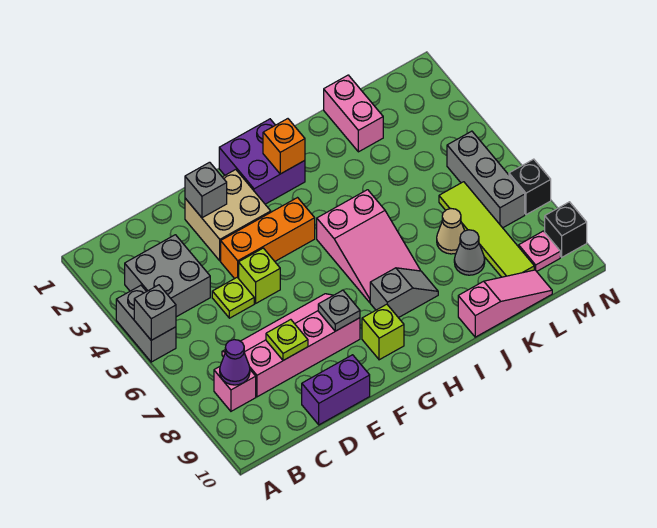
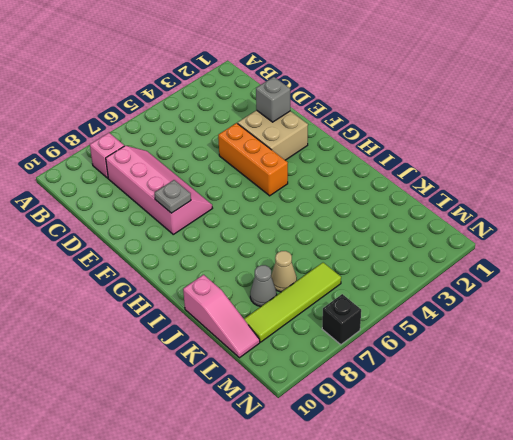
none -> grey 1x2 brick [116,285,176,362]
none -> grey 2x2 brick [125,235,210,317]
none -> lime 1x1 plate [212,277,254,318]

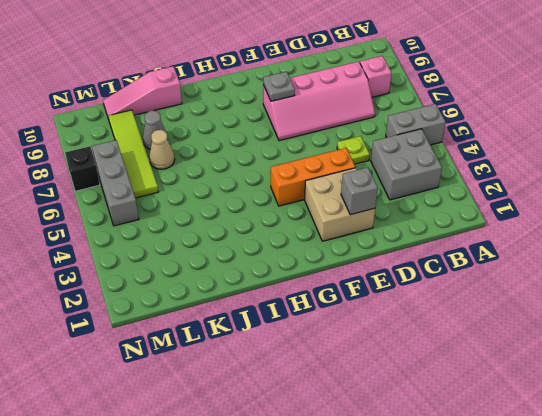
grey 1x2 brick [386,104,446,145] -> grey 1x2 brick turned to [116,285,176,362]
none -> purple 1x2 brick [302,355,370,425]
none -> lime 1x1 brick [239,248,280,303]
none -> purple 2x2 brick [219,119,305,204]

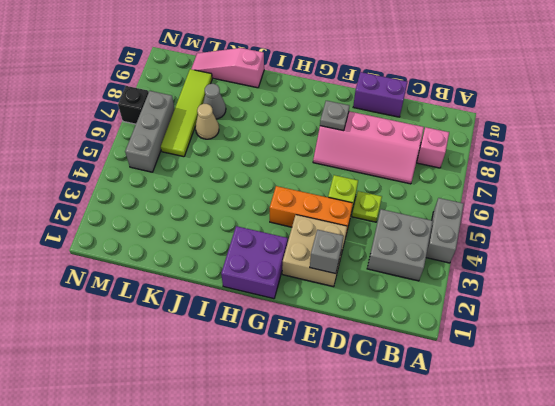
none -> lime 1x1 brick [362,304,404,360]
none -> pink 2x3 slope [317,190,420,302]
none -> grey 1x2 slope [370,268,438,318]

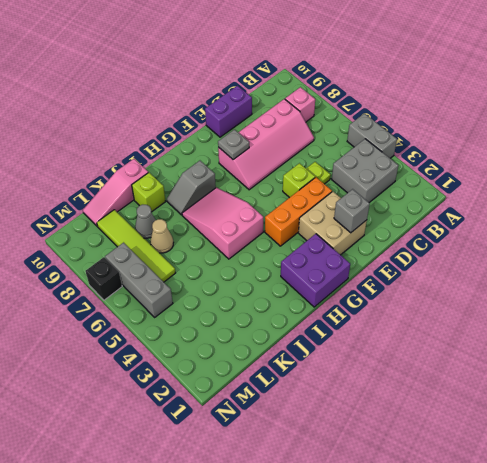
lime 1x1 brick [132,173,166,212] -> lime 1x1 brick moved to [362,304,404,360]
none -> pink 1x2 brick [324,75,383,152]
none -> pink 1x1 plate [519,231,560,271]
none -> black 1x1 brick [545,202,587,257]

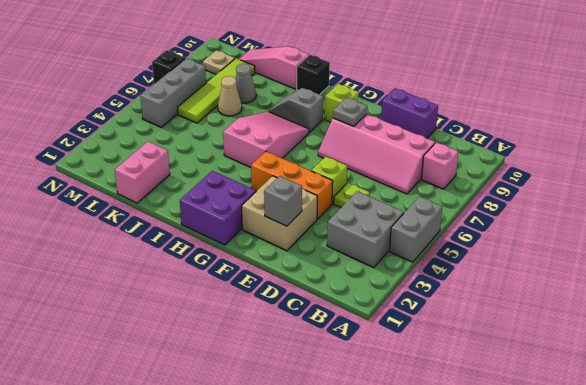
black 1x1 brick [297,55,330,95] -> black 1x1 brick moved to [545,202,587,257]
tan 1x1 plate [203,50,235,74] -> pink 1x1 plate [519,231,560,271]
none -> grey 1x1 brick [134,285,176,340]
none -> purple 1x1 cone [220,340,250,385]
none -> lime 1x1 plate [266,320,308,360]

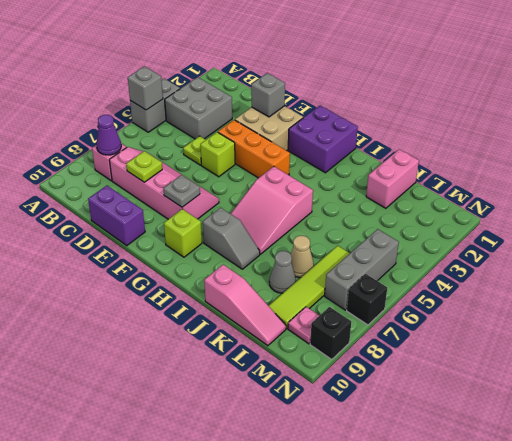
none -> orange 1x1 brick [263,119,305,174]

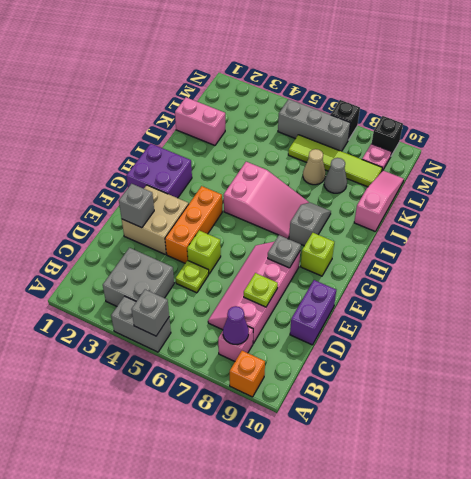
orange 1x1 brick [230,351,265,397] -> orange 1x1 brick moved to [263,119,305,174]

